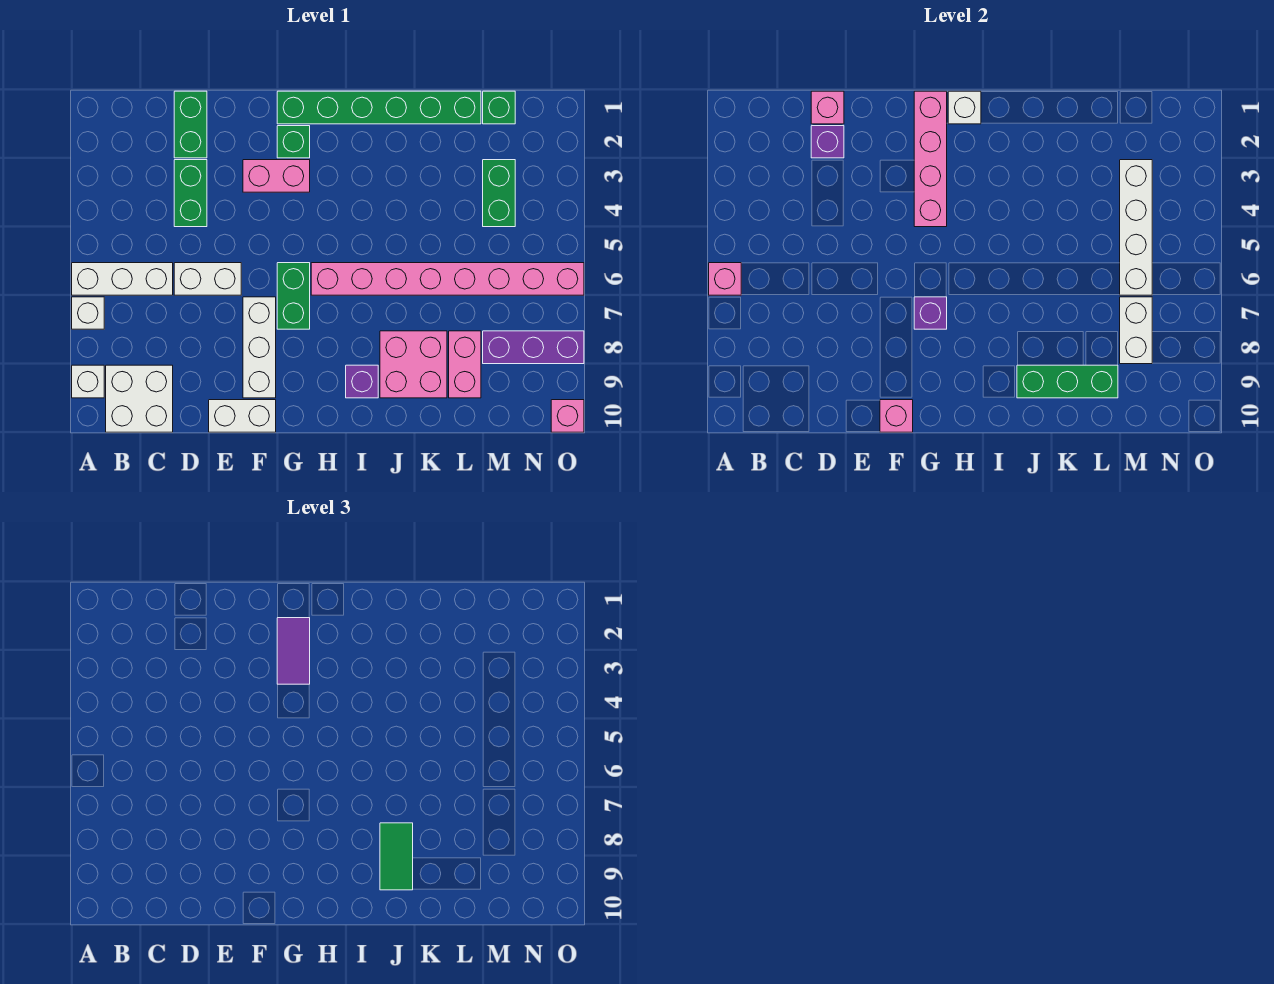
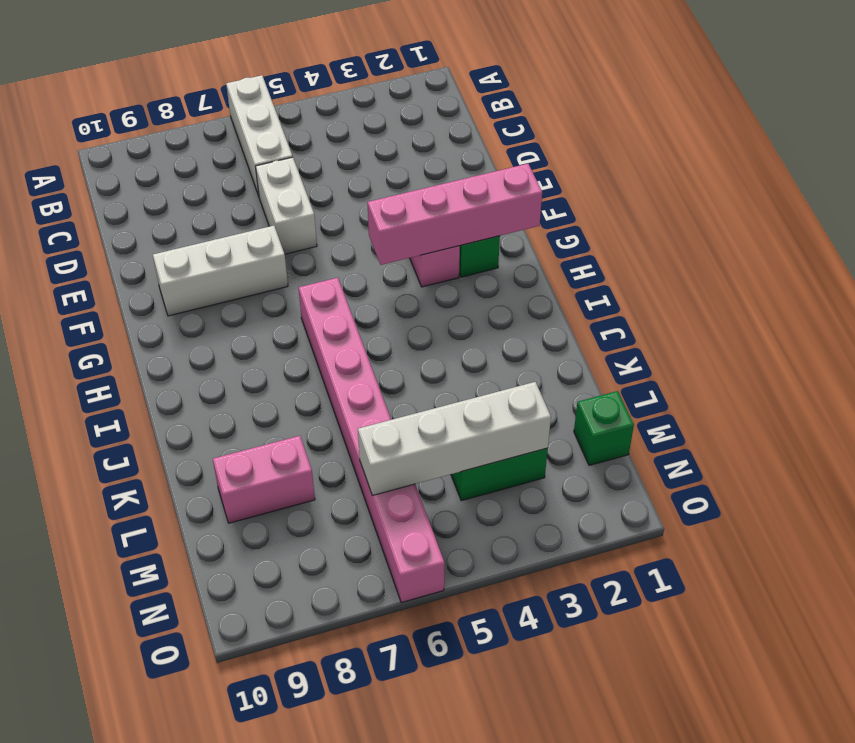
none -> white 1x1 brick [72,297,104,329]
none -> white 1x1 brick [72,365,104,398]
none -> white 2x2 brick [106,365,173,432]
none -> green 1x2 brick [174,91,207,158]

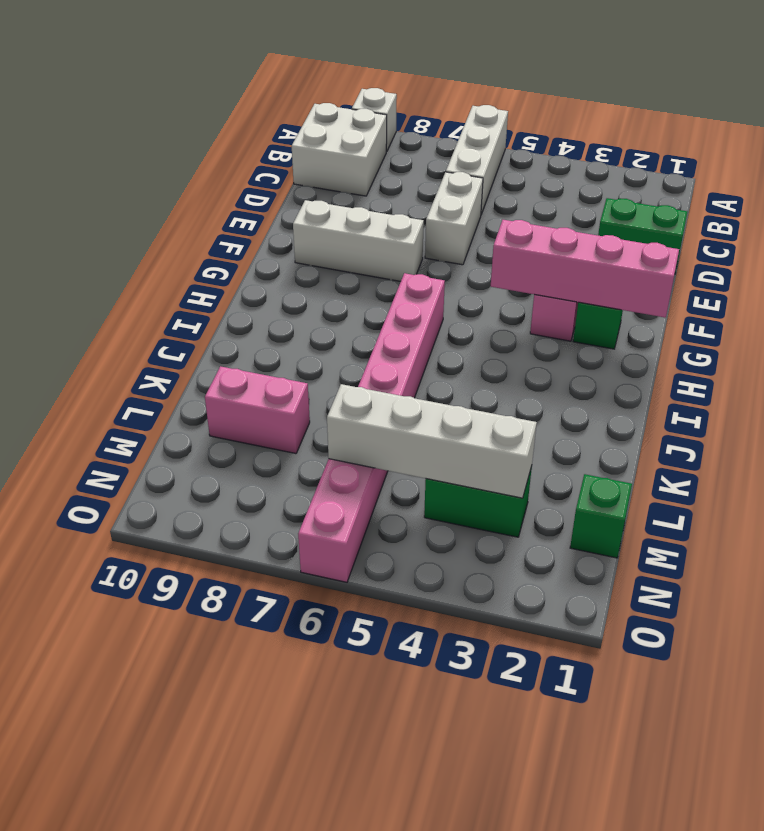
none -> white 1x1 brick [72,297,104,329]
none -> green 1x2 brick [174,160,207,227]
none -> white 1x2 brick [209,400,276,432]
none -> green 1x6 brick [277,91,481,124]

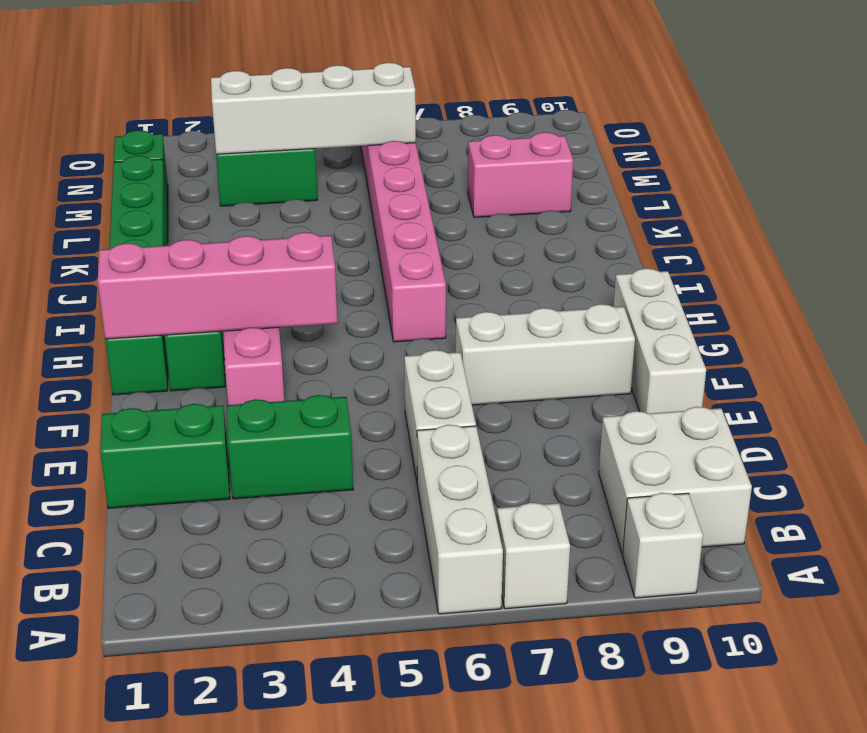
white 1x3 brick [613,268,706,414] -> white 1x2 brick [209,400,276,432]
none -> green 1x2 brick [277,263,310,329]
none -> purple 1x1 brick [346,365,378,398]
none -> pink 2x2 brick [380,331,447,398]
none -> purple 1x3 brick [483,331,584,364]

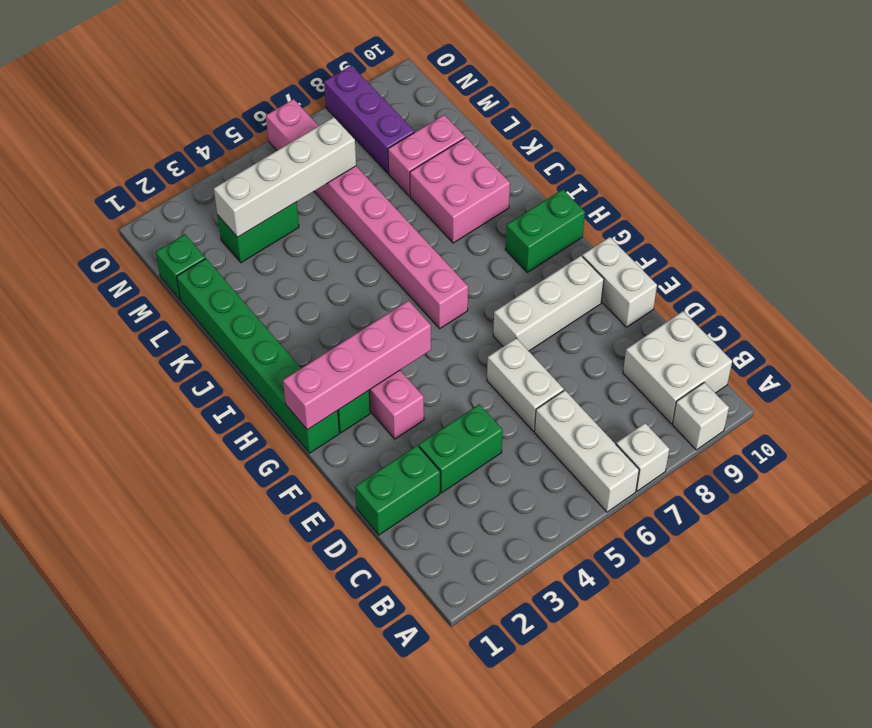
green 1x2 brick [505,189,585,272] -> green 1x2 brick moved to [277,263,310,329]
none -> purple 1x1 brick [346,365,378,398]
none -> pink 1x1 brick [551,400,584,432]
none -> pink 1x1 brick [709,263,741,295]
none -> pink 1x1 brick [811,91,844,124]

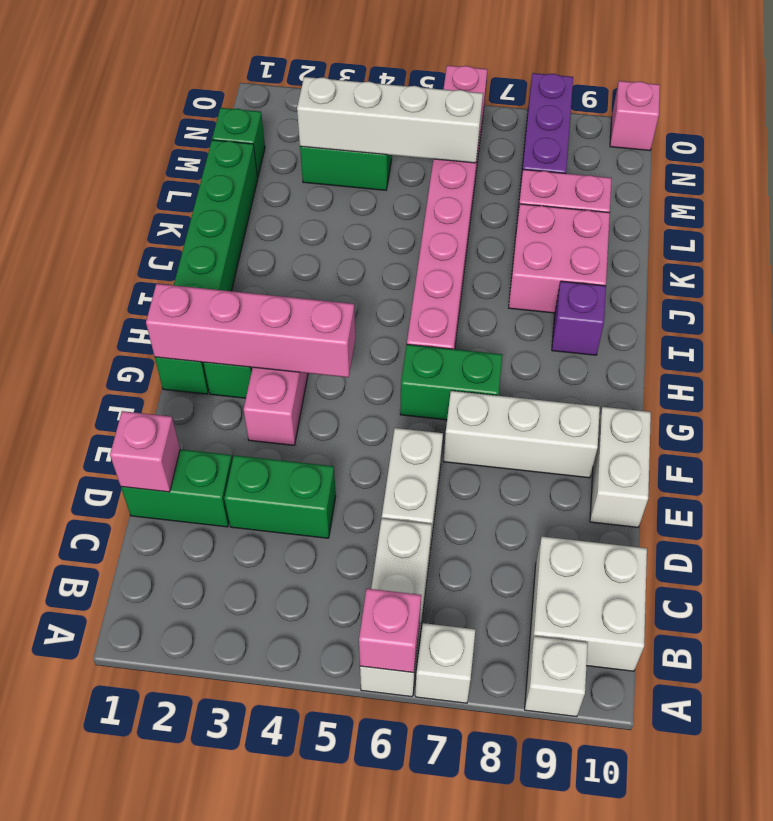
none -> purple 1x1 brick [811,126,844,158]
none -> pink 1x1 brick [880,400,913,432]
none -> purple 1x1 brick [914,297,947,329]
none -> white 1x1 brick [948,91,981,124]

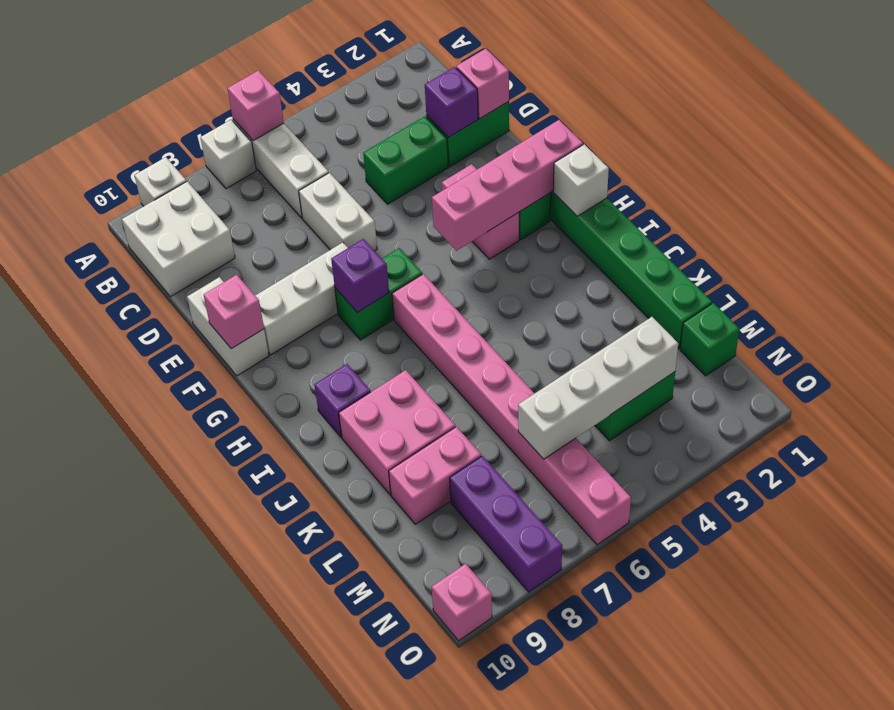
none -> green 1x3 brick [1017,365,1118,398]
none -> white 1x2 brick [1120,297,1152,364]
none -> purple 1x2 tile [277,618,310,684]
none -> green 1x2 tile [380,823,413,890]

